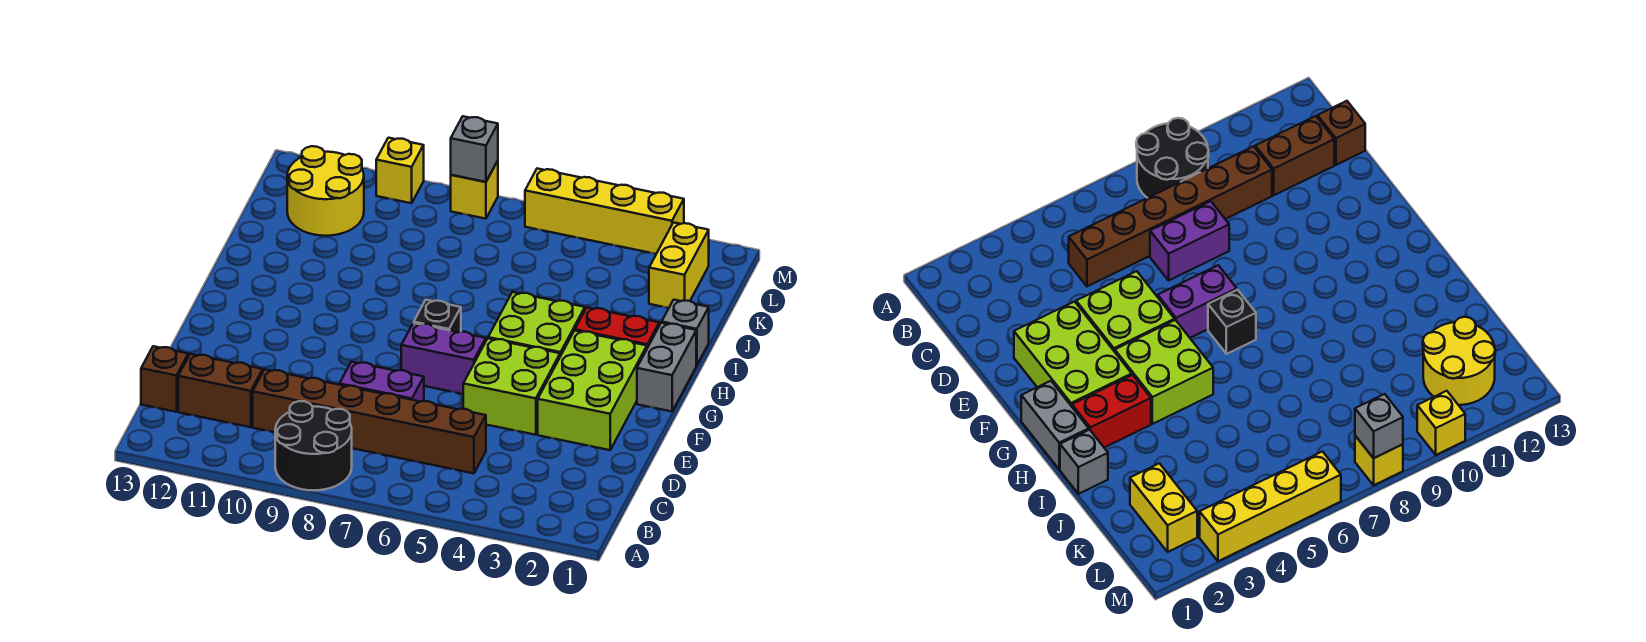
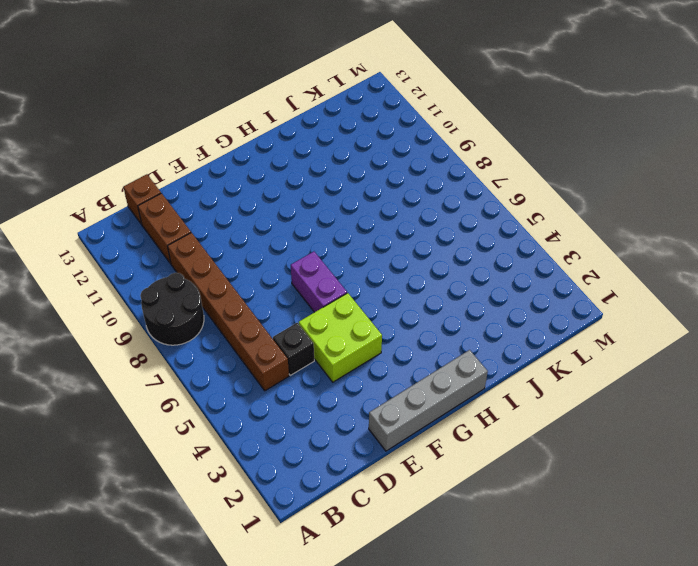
black 1x1 brick [273,323,314,375] -> black 1x1 brick moved to [414,300,461,332]
grey 1x4 brick [369,350,488,451] -> grey 1x2 brick [637,323,696,412]
none -> purple 1x2 brick [339,362,424,402]
none -> lime 2x3 brick [538,331,647,450]
none -> lime 2x2 brick [488,292,585,356]

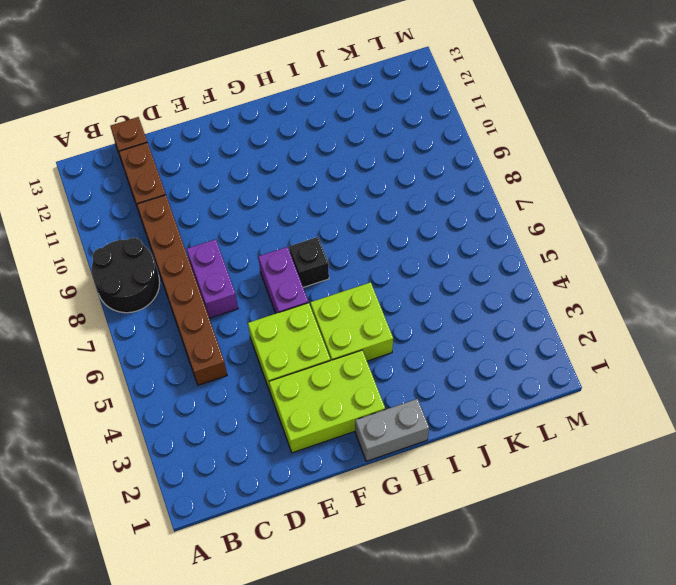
none -> red 1x2 brick [575,307,659,348]
none -> grey 1x1 brick [662,300,709,365]
none -> yellow 1x2 brick [649,222,709,308]

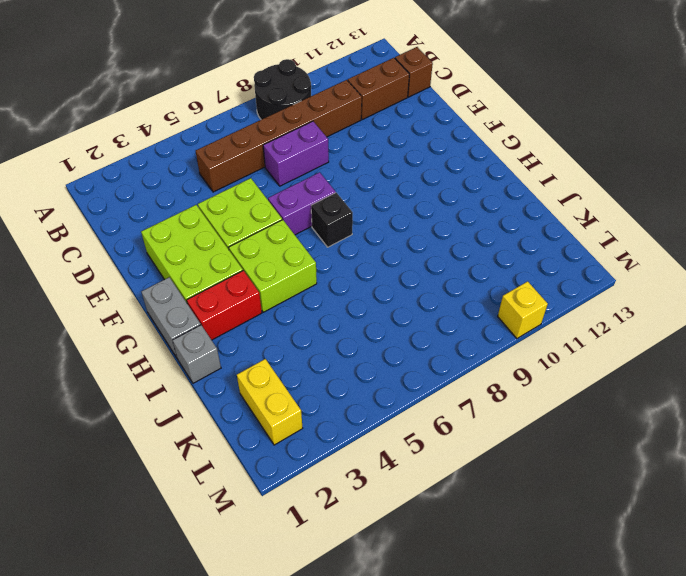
none -> yellow 2x2 round brick [287,146,364,236]
none -> yellow 1x4 brick [525,169,684,254]
none -> yellow 1x1 brick [451,161,498,219]

